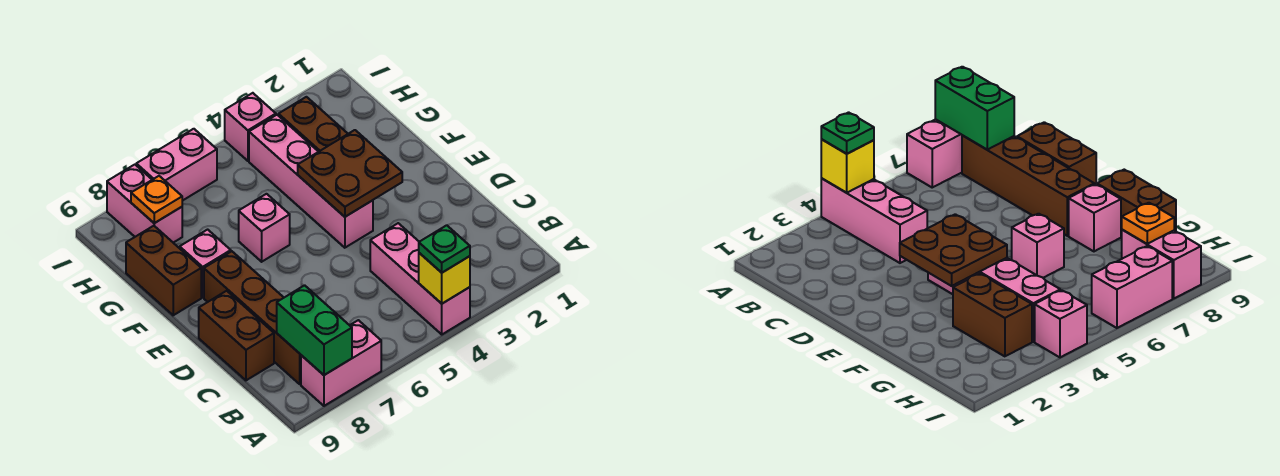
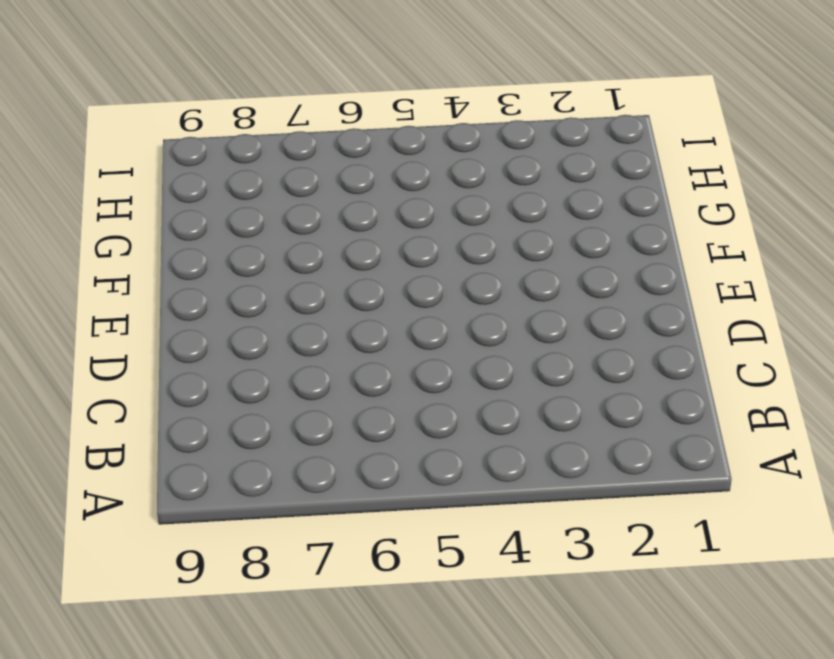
none -> pink 1x3 brick [370,223,470,334]
none -> pink 1x2 brick [301,320,381,406]
none -> brown 1x4 brick [204,251,301,384]

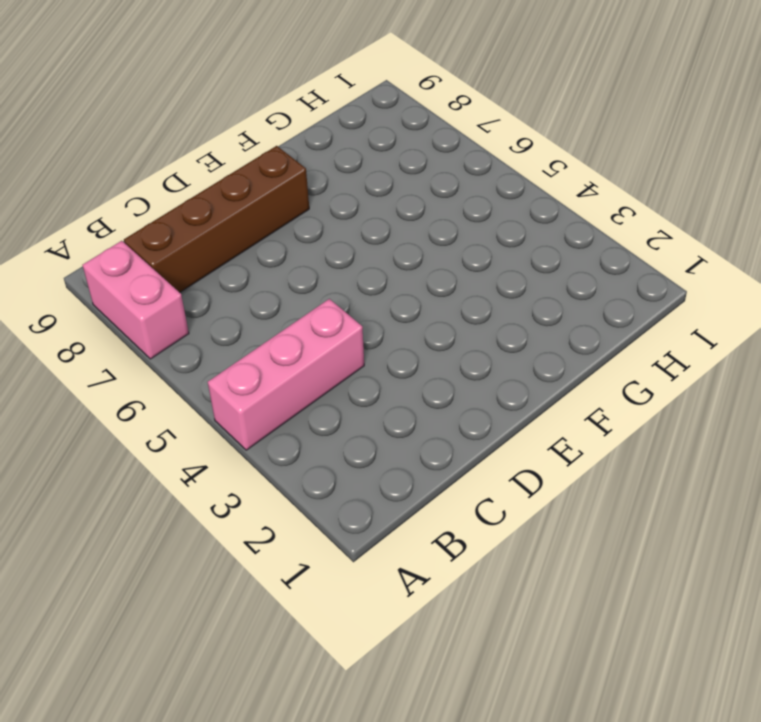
none -> brown 1x2 brick [199,291,274,380]
none -> pink 1x4 brick [249,115,373,248]
none -> pink 1x1 brick [239,194,290,262]

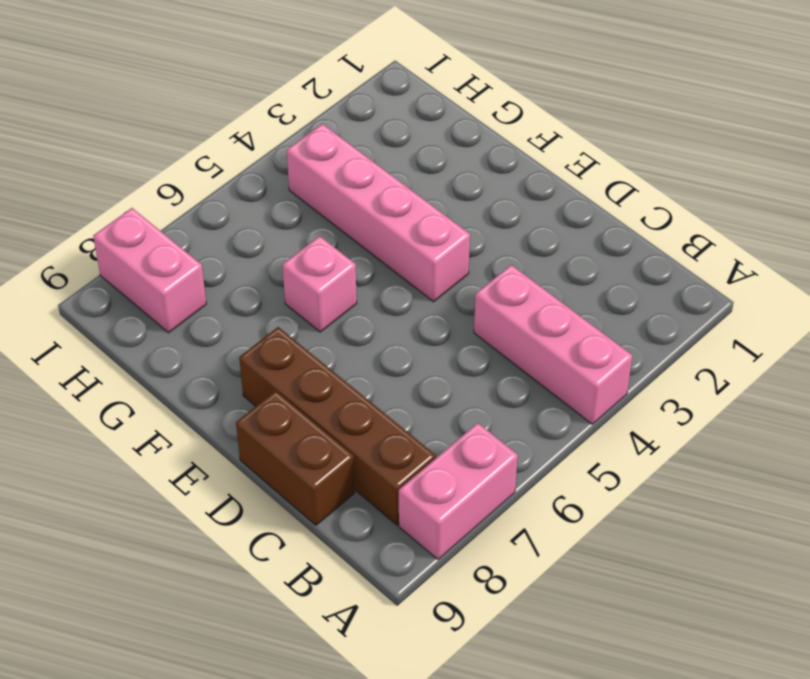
none -> pink 1x1 brick [180,230,231,297]
none -> brown 1x2 brick [126,226,201,315]
none -> brown 1x2 brick [278,97,348,152]

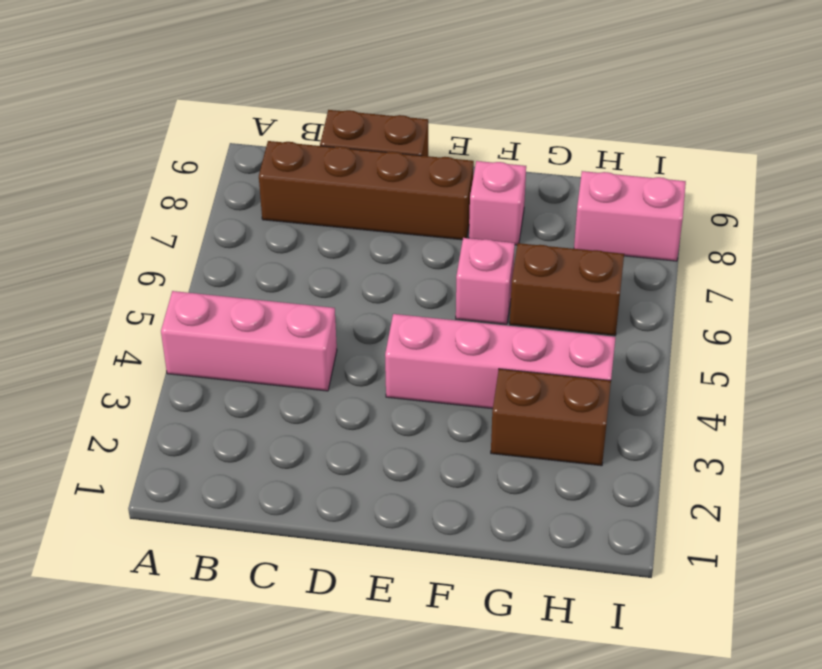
brown 1x2 brick [510,243,624,336] -> brown 1x2 brick moved to [126,226,201,315]
none -> pink 1x2 brick [301,320,381,406]
none -> pink 1x1 brick [225,93,276,161]
none -> pink 1x2 brick [136,129,217,201]

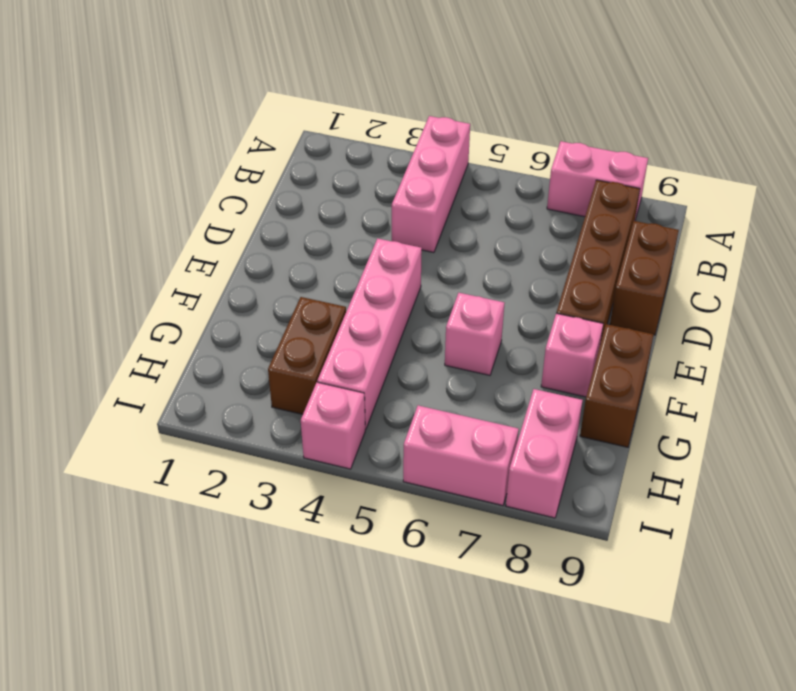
none -> yellow 1x1 brick [419,253,470,304]
none -> green 1x2 brick [277,285,352,375]
none -> brown 2x2 plate [298,130,402,217]

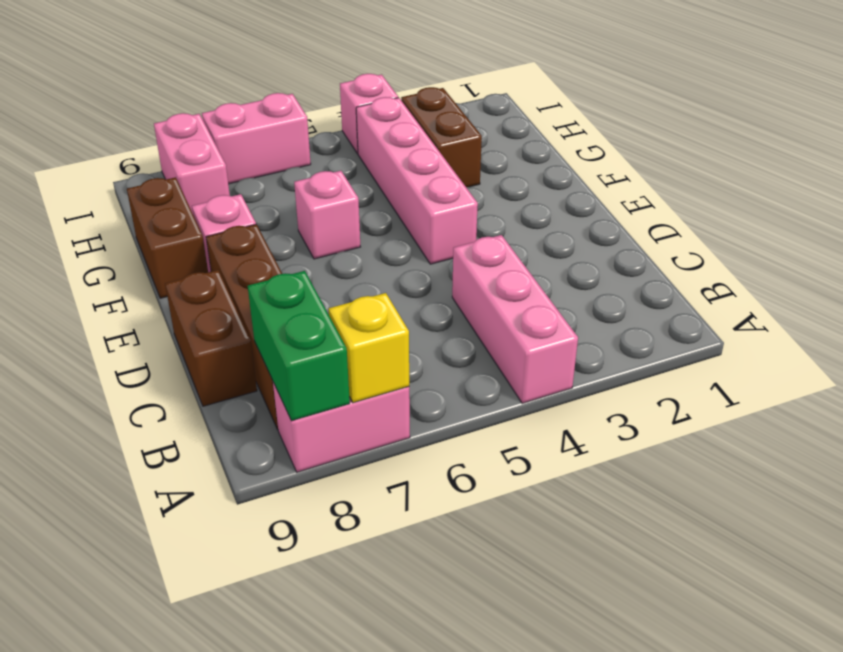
yellow 1x1 brick [329,293,409,403] -> yellow 1x1 brick moved to [419,253,470,304]
none -> brown 2x2 plate [298,130,402,217]
none -> orange 1x1 plate [131,176,182,223]
none -> green 1x1 plate [419,225,470,273]

